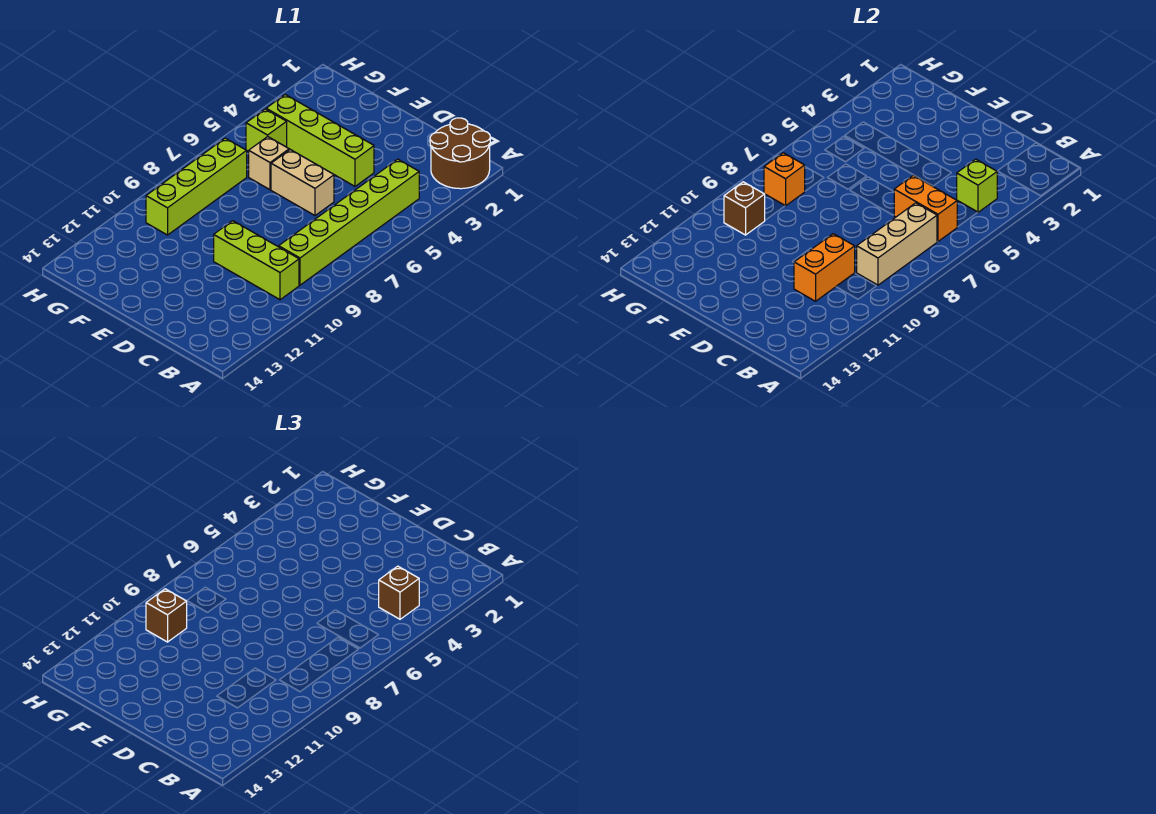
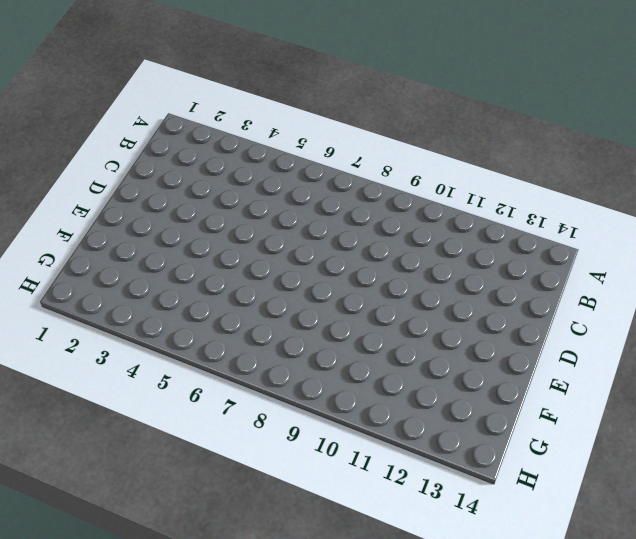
none -> brown 2x2 round brick [430,118,490,189]
none -> lime 1x6 brick [279,159,419,285]
none -> lime 1x3 brick [214,221,299,300]

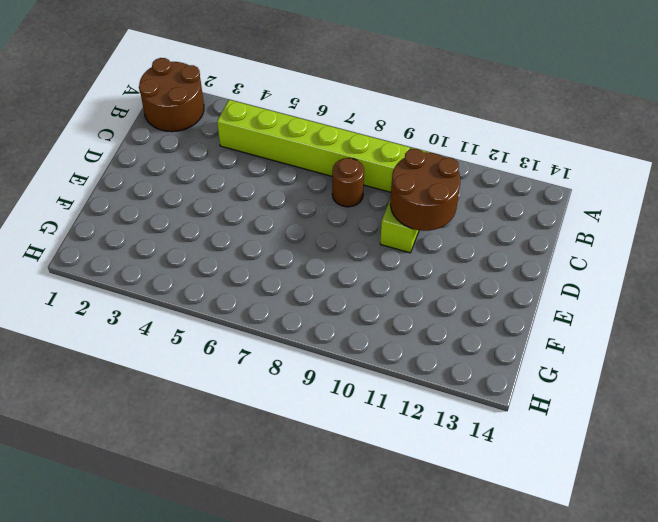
brown 1x1 round brick [332,158,364,207] -> none
brown 2x2 round brick [390,149,460,231] -> orange 1x2 brick [794,234,855,301]
none -> lime 1x4 brick [266,95,374,186]
none -> tan 1x2 brick [271,150,334,216]
none -> tan 1x1 brick [249,137,289,190]

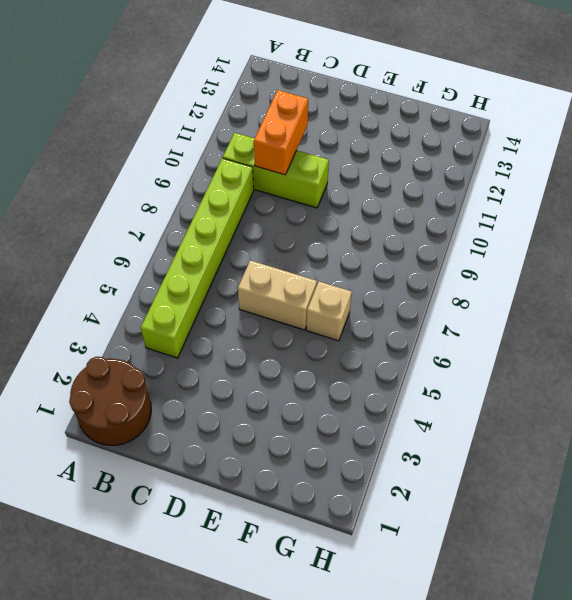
none -> lime 1x4 brick [266,95,374,186]
none -> lime 1x1 brick [246,109,287,151]
none -> lime 1x4 brick [146,138,247,235]

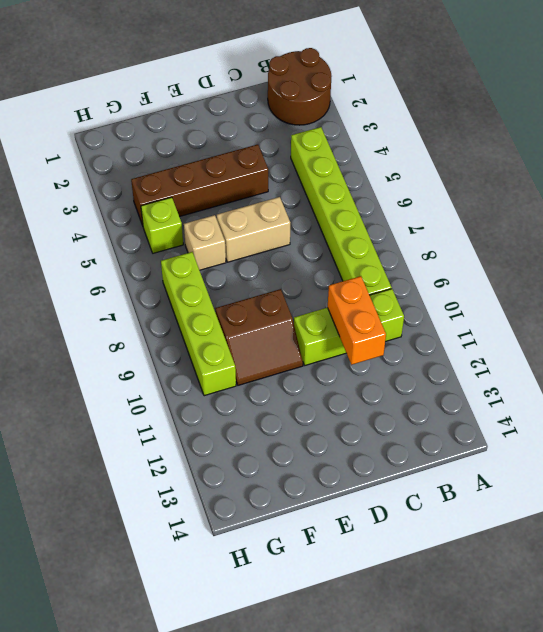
brown 1x4 brick [131,144,268,225] -> lime 1x4 brick [266,95,374,186]
brown 2x2 slope [215,289,303,385] -> none
none -> lime 1x1 brick [957,159,997,212]
none -> orange 1x2 brick [894,175,957,241]
none -> tan 1x3 brick [857,203,937,285]

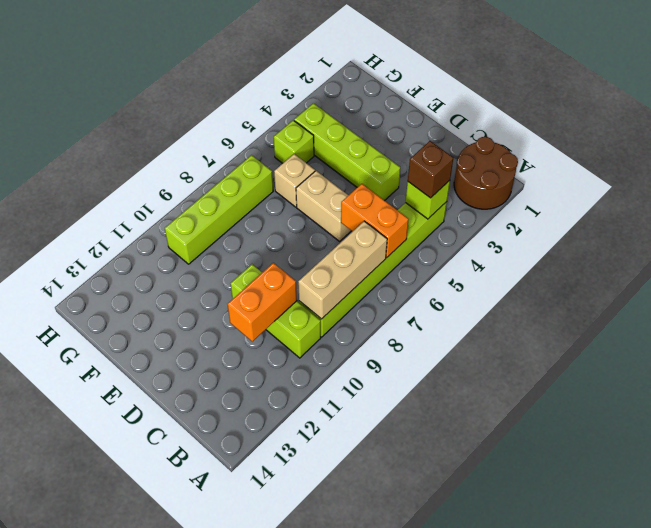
none -> orange 1x1 brick [764,153,805,206]
none -> brown 1x1 brick [724,182,765,235]
none -> brown 1x1 brick [146,589,187,642]

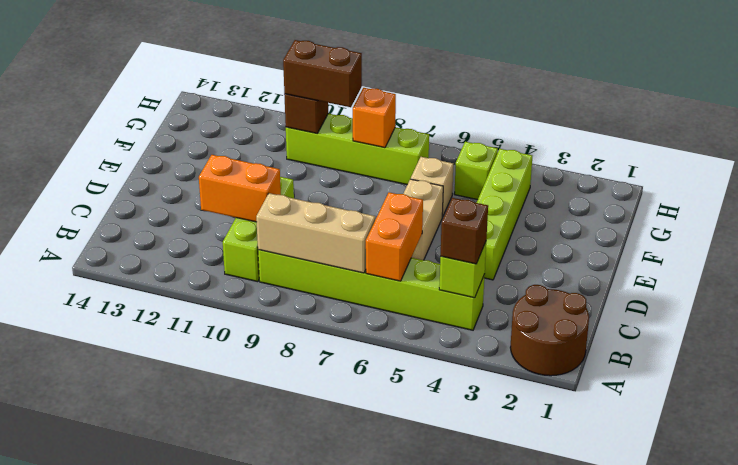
brown 1x2 brick [283,40,362,107] -> brown 1x1 brick [146,589,187,642]

